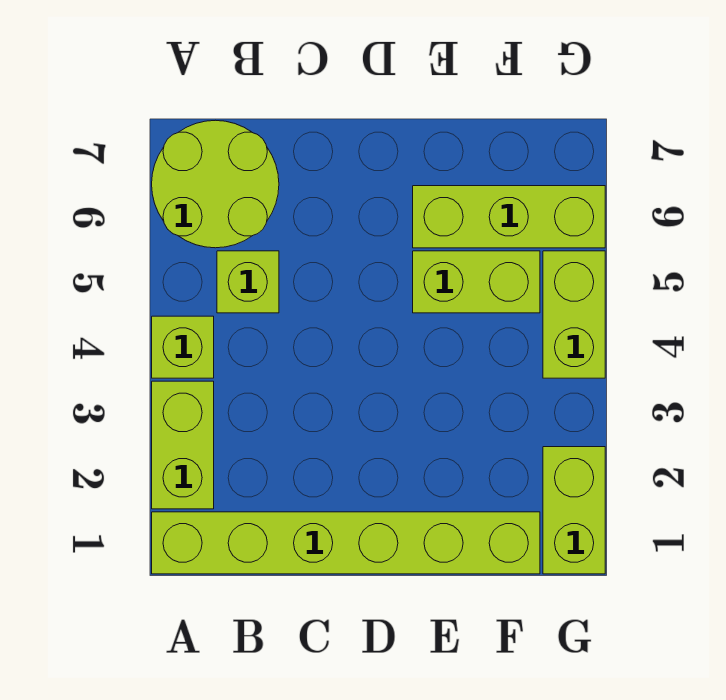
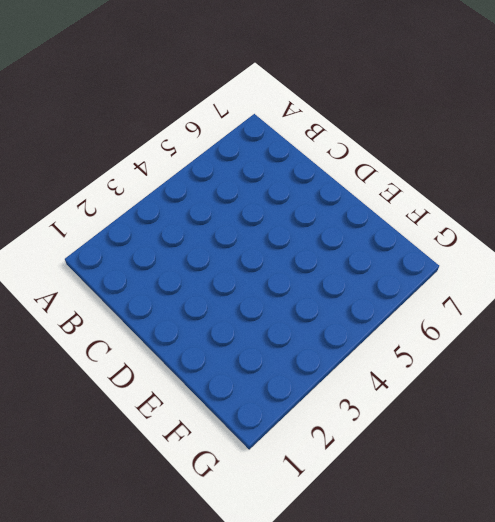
none -> lime 1x6 brick [152,512,540,574]
none -> lime 1x2 brick [152,381,214,509]

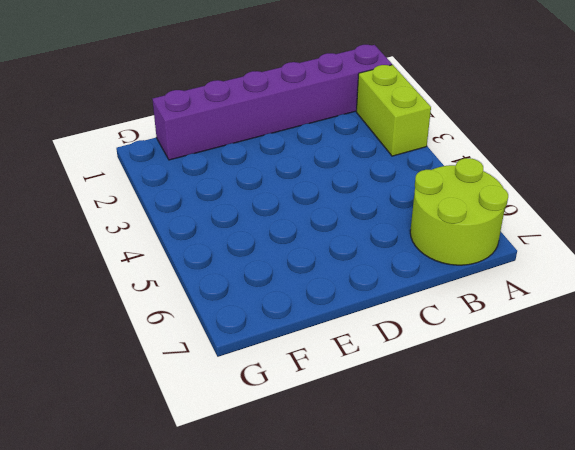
purple 1x6 brick [152,45,392,160] -> lime 1x6 brick [152,512,540,574]
none -> lime 1x1 brick [152,316,214,378]
none -> lime 1x1 brick [217,251,279,313]

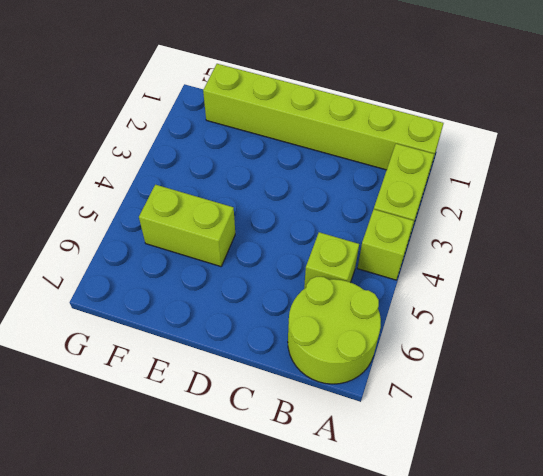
none -> lime 1x3 brick [413,186,605,248]
none -> lime 1x2 brick [543,447,605,574]

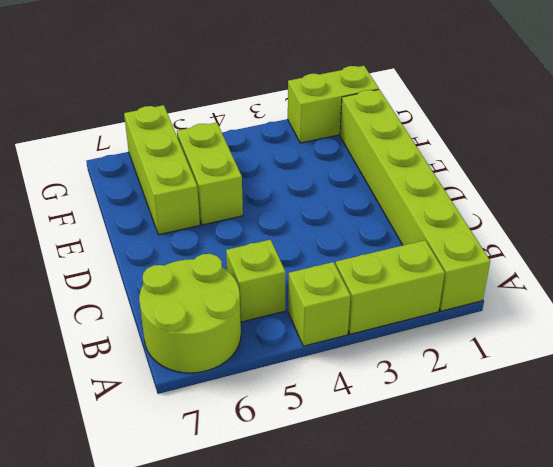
none -> lime 1x2 brick [543,251,605,378]

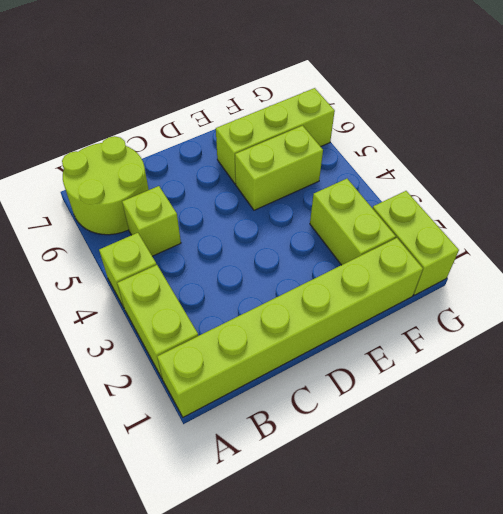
lime 1x2 brick [310,179,396,265] -> lime 1x2 brick moved to [543,251,605,378]

